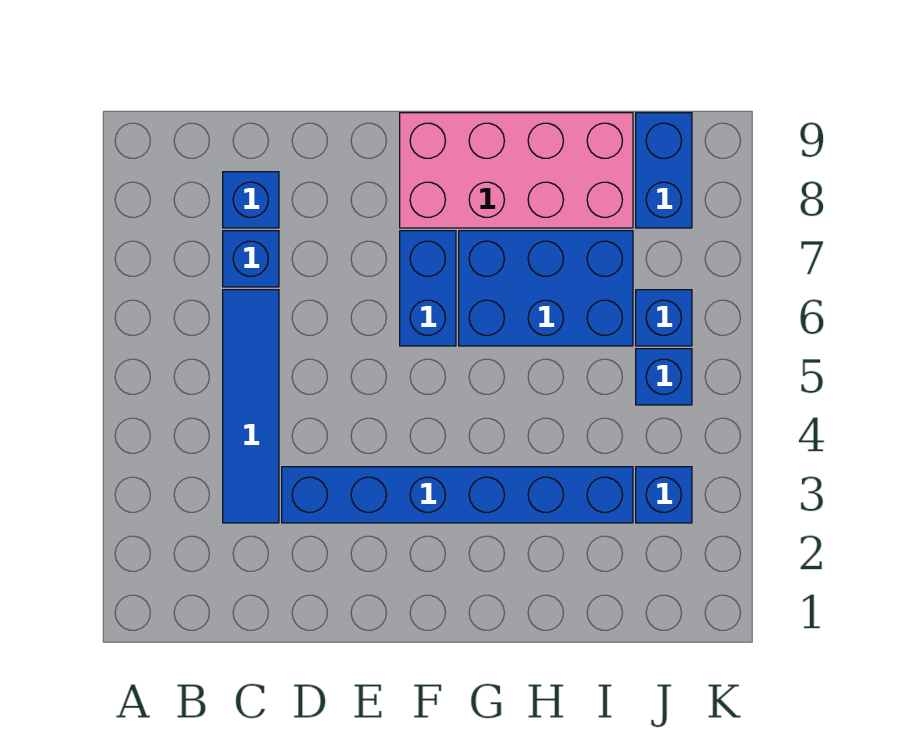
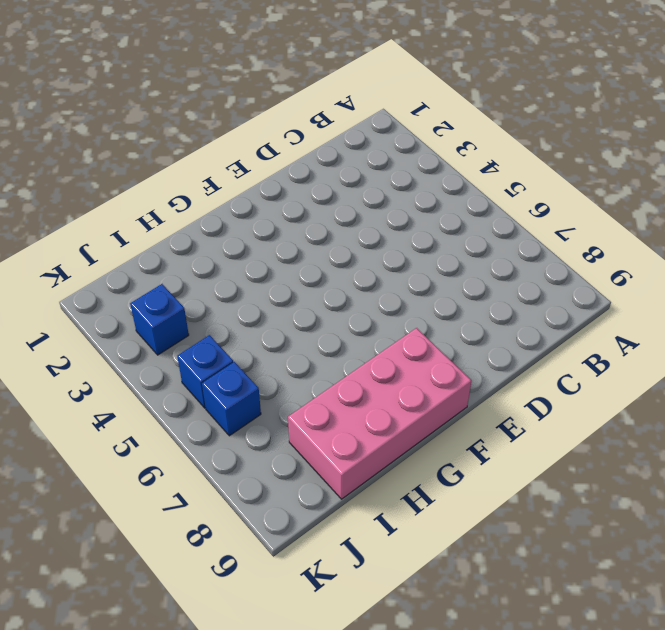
none -> blue 1x4 tile [223,290,279,523]
none -> blue 1x1 brick [223,231,279,287]

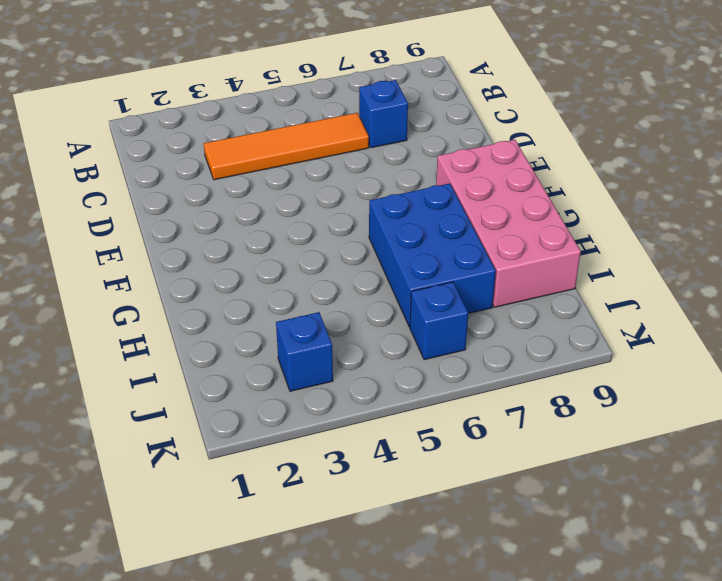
orange 1x4 tile [204,113,369,180] -> blue 1x4 tile [223,290,279,523]
none -> blue 1x1 brick [223,172,279,228]
none -> blue 1x6 brick [282,467,633,523]

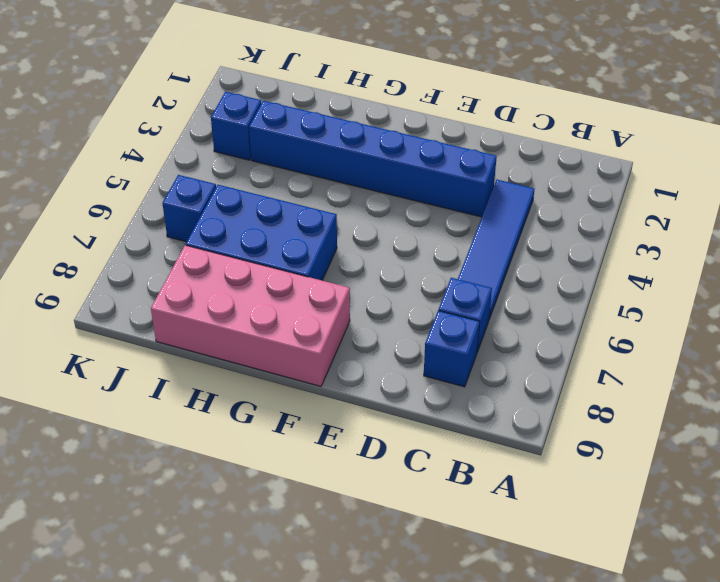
none -> blue 1x2 brick [400,231,456,346]
none -> blue 1x1 brick [636,349,692,405]

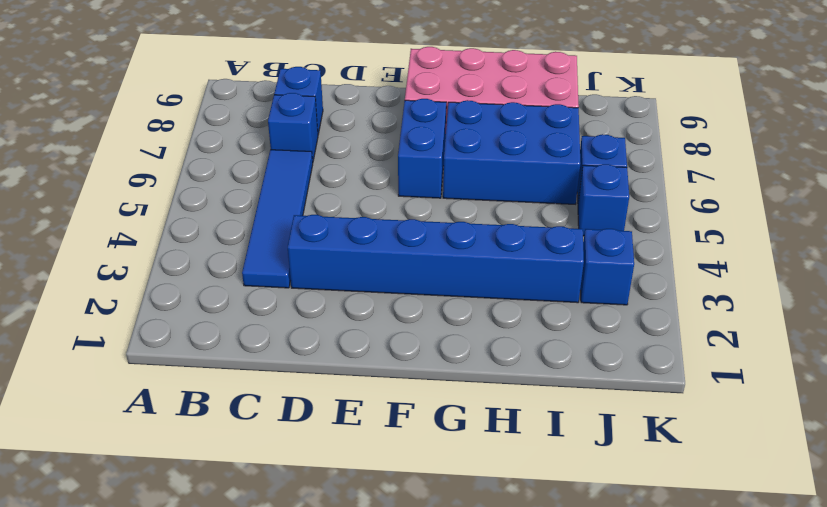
none -> blue 1x2 brick [636,113,692,228]

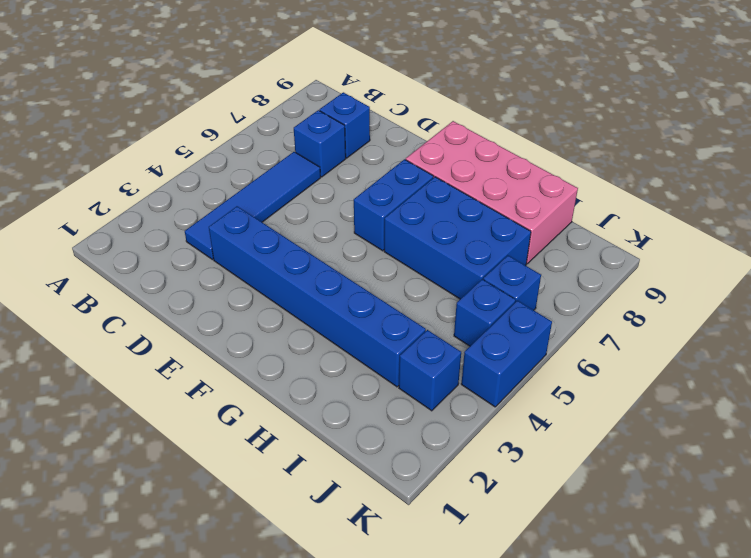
blue 1x2 brick [461,301,552,407] -> blue 1x2 brick moved to [636,113,692,228]

